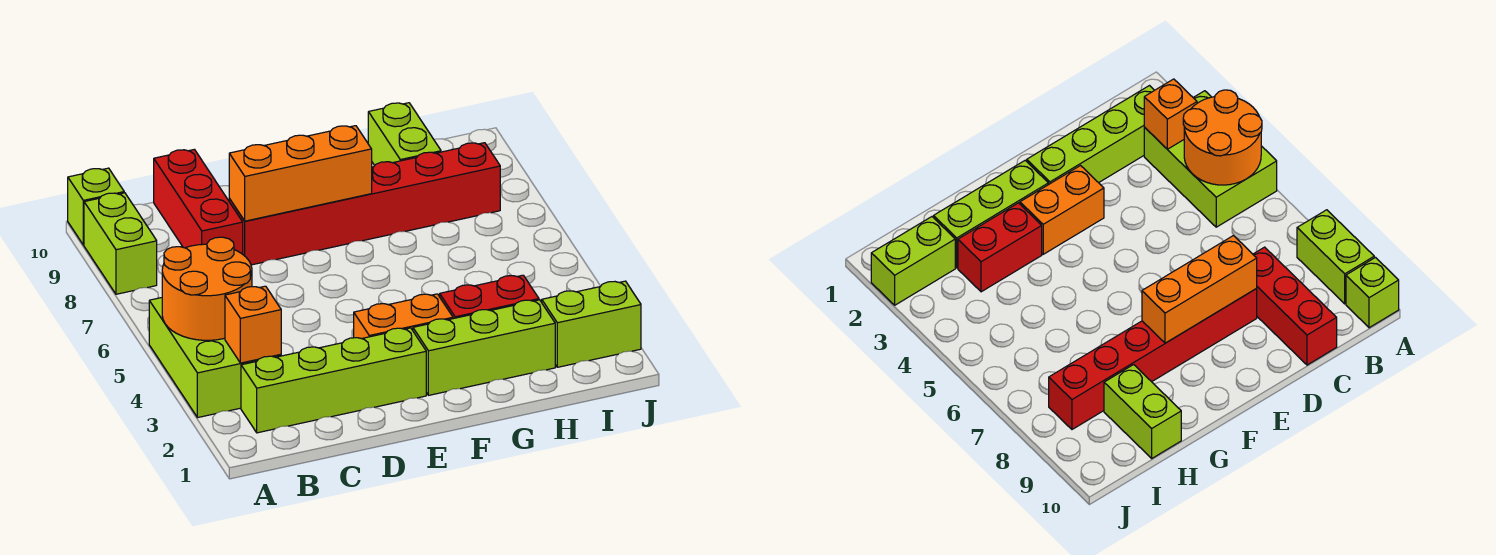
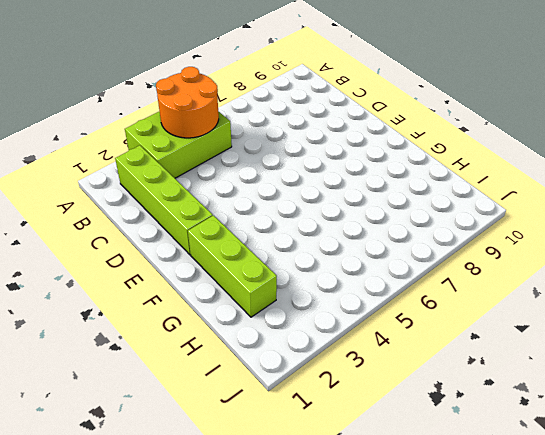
none -> lime 1x2 brick [84,193,157,294]
none -> lime 1x1 brick [68,168,124,245]
none -> red 1x3 brick [154,149,243,254]

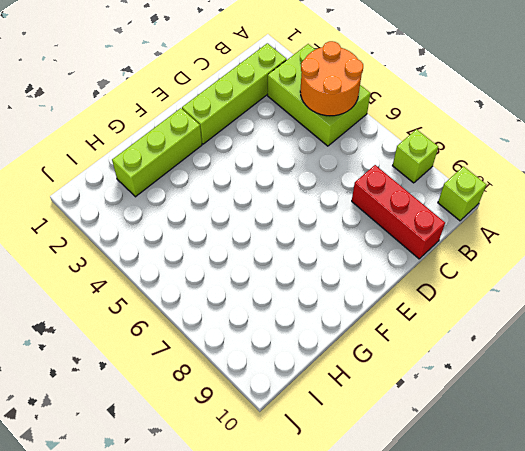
lime 1x1 brick [393,129,438,183] -> lime 1x2 brick [84,193,157,294]
none -> red 1x6 brick [229,143,500,265]
none -> orange 1x2 brick [354,294,453,339]
none -> red 1x2 brick [440,275,539,319]

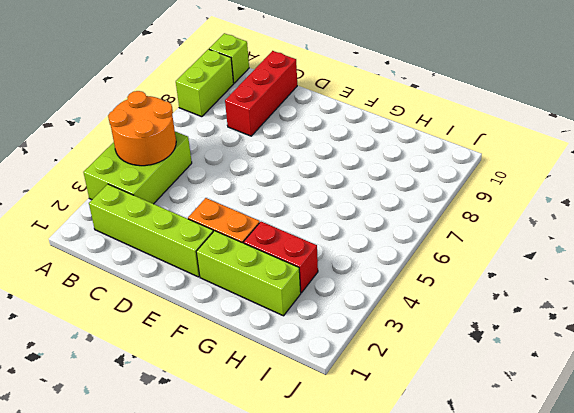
none -> red 1x6 brick [229,143,500,265]
none -> lime 1x2 brick [368,103,441,165]
none -> lime 1x2 brick [542,281,641,367]

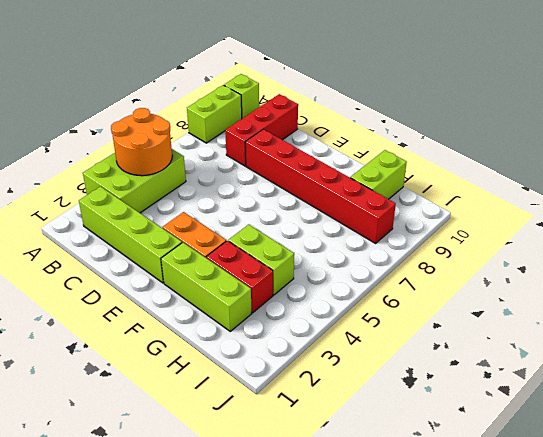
lime 1x2 brick [228,224,294,295] -> lime 1x2 brick moved to [542,281,641,367]
none -> orange 1x1 brick [225,286,281,363]
none -> orange 1x3 brick [229,126,372,221]

